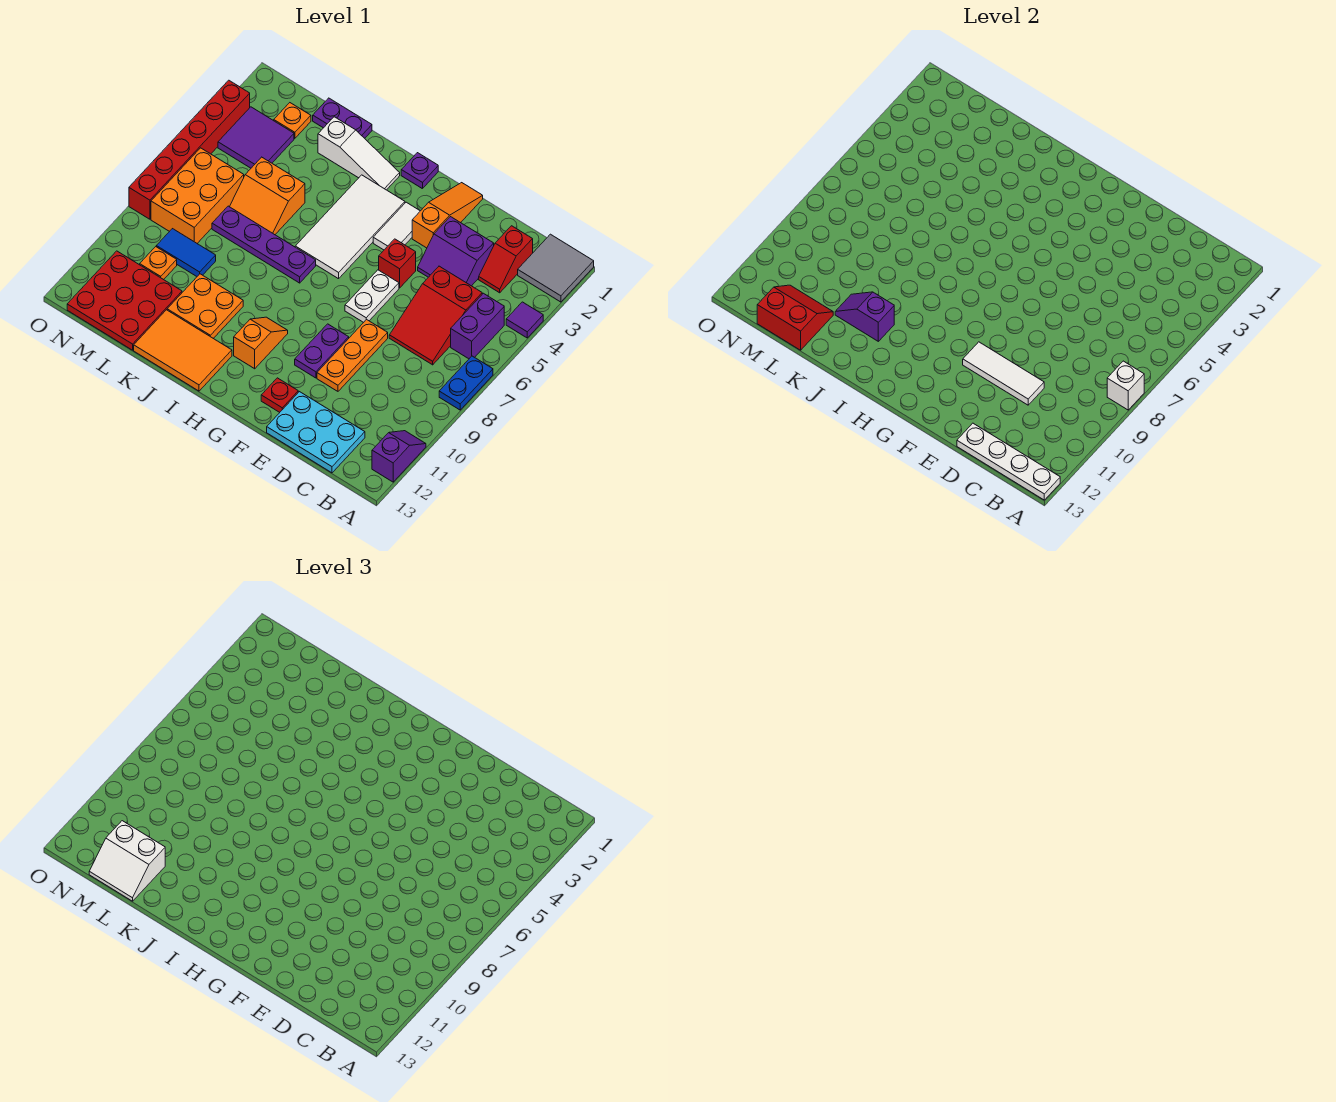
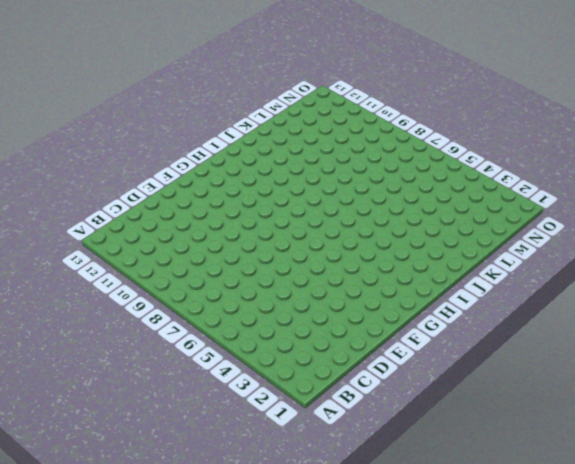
none -> grey 2x2 tile [518,234,594,302]
none -> purple 1x1 tile [506,302,543,338]
none -> blue 1x2 plate [439,356,493,410]
none -> purple 1x2 slope [372,431,426,482]

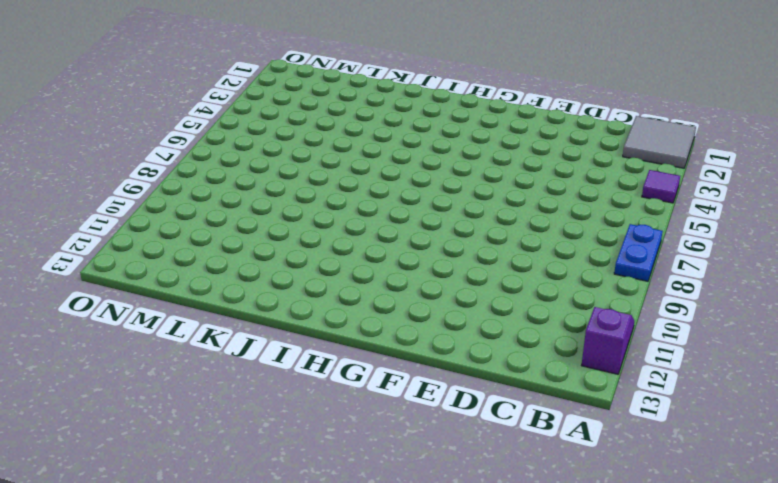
none -> purple 1x2 brick [451,293,504,359]
none -> red 1x2 slope [479,226,533,293]
none -> red 2x3 slope [389,266,482,365]
none -> cyan 2x3 plate [267,392,365,473]

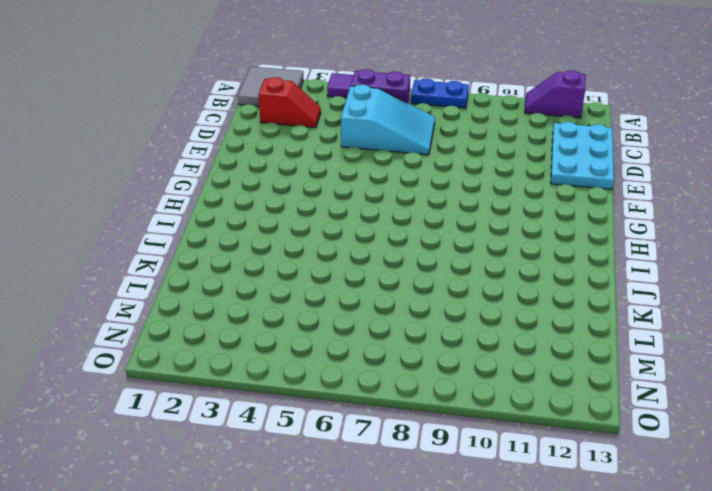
cyan 2x3 slope [341,85,435,155] -> red 2x3 slope [389,266,482,365]
none -> purple 2x2 slope [418,217,494,286]
none -> orange 1x3 plate [317,319,388,391]
none -> orange 1x3 slope [412,183,483,248]
none -> red 1x1 brick [379,239,416,288]

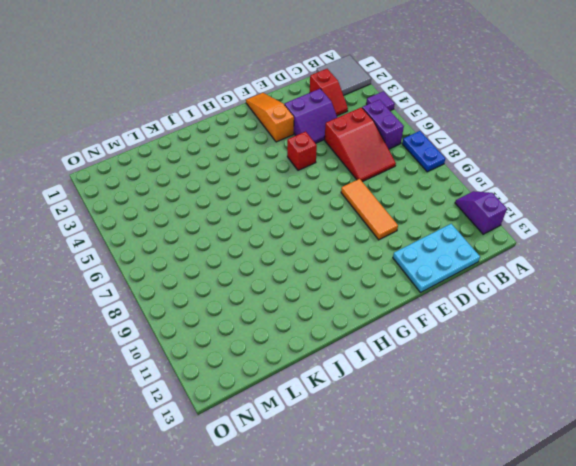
orange 1x3 tile [341,179,398,240] -> orange 1x3 plate [317,319,388,391]
none -> white 1x2 plate [345,270,399,322]
none -> purple 1x2 plate [295,324,349,378]
none -> red 1x1 plate [261,378,298,412]
none -> white 1x2 tile [373,202,420,250]

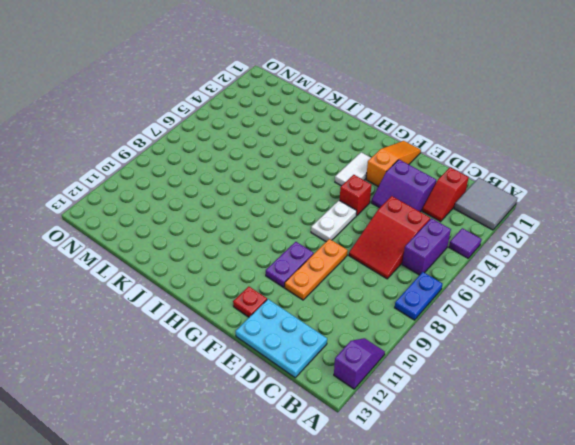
none -> purple 1x1 plate [401,153,438,189]
none -> white 2x4 tile [295,175,405,279]
none -> orange 1x2 slope [234,317,288,369]
none -> white 1x3 slope [318,117,400,190]

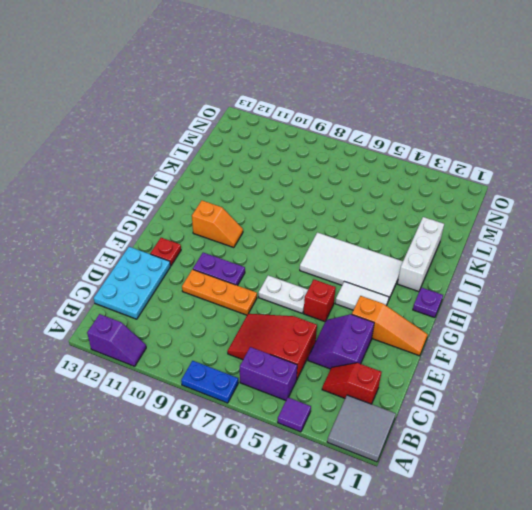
white 1x3 brick [397,217,444,292] -> white 1x3 slope [318,117,400,190]
none -> purple 1x4 plate [212,206,316,283]
none -> orange 2x3 tile [134,310,232,391]
none -> orange 2x2 plate [167,274,243,338]
none -> purple 1x2 plate [313,98,372,138]

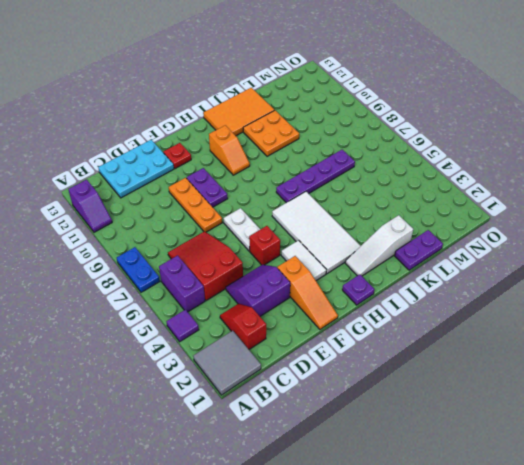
none -> orange 2x2 slope [230,157,305,235]
none -> blue 1x2 tile [156,229,216,276]
none -> red 3x3 plate [67,251,182,350]
none -> orange 1x1 plate [274,103,311,138]

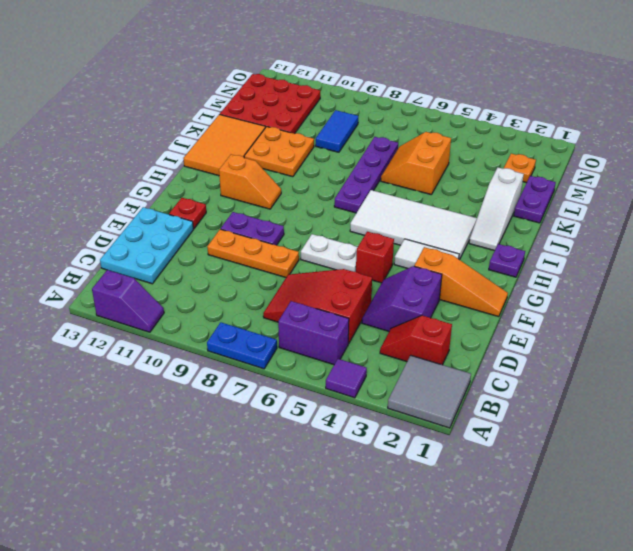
none -> purple 2x2 tile [218,107,294,168]
none -> orange 2x3 brick [151,148,244,243]
none -> orange 1x1 plate [140,247,177,280]
none -> red 1x6 brick [129,80,250,219]

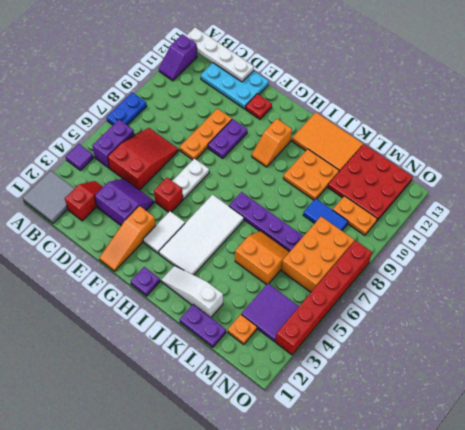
orange 1x2 plate [333,196,377,236] -> orange 1x1 plate [140,247,177,280]
none -> white 1x1 brick [1107,361,1144,410]
none -> white 1x3 tile [963,342,1044,405]
none -> purple 1x2 slope [835,292,894,341]
none -> red 2x2 slope [757,285,833,350]

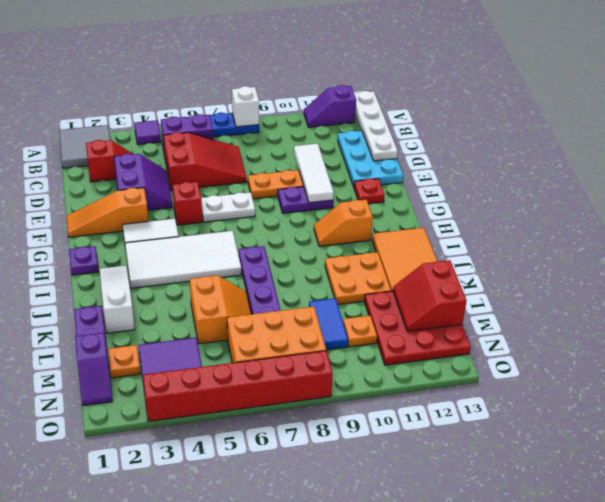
purple 1x2 slope [75,333,112,406] -> purple 1x2 slope moved to [835,292,894,341]
none -> white 2x2 slope [89,821,165,901]

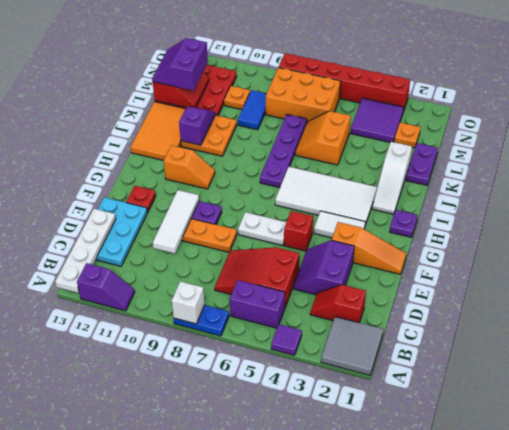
purple 2x2 slope [152,38,208,90] -> white 2x2 slope [89,821,165,901]

